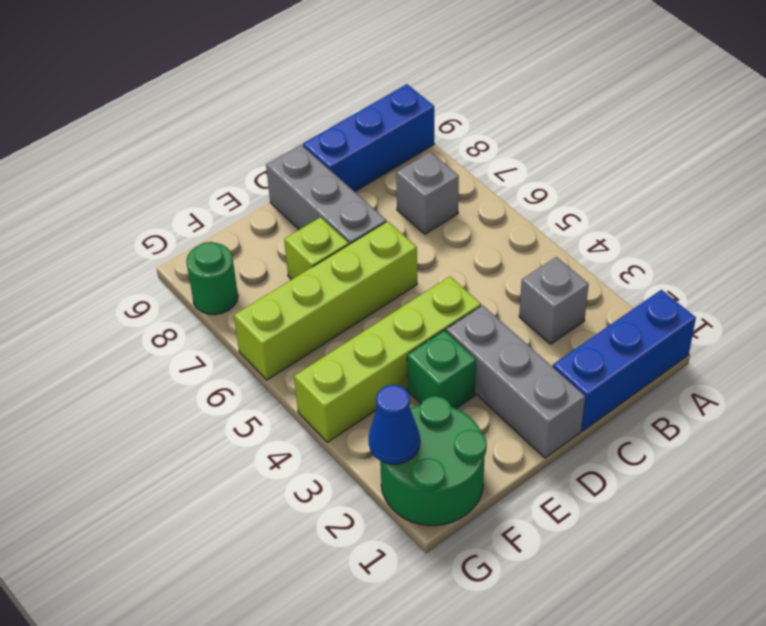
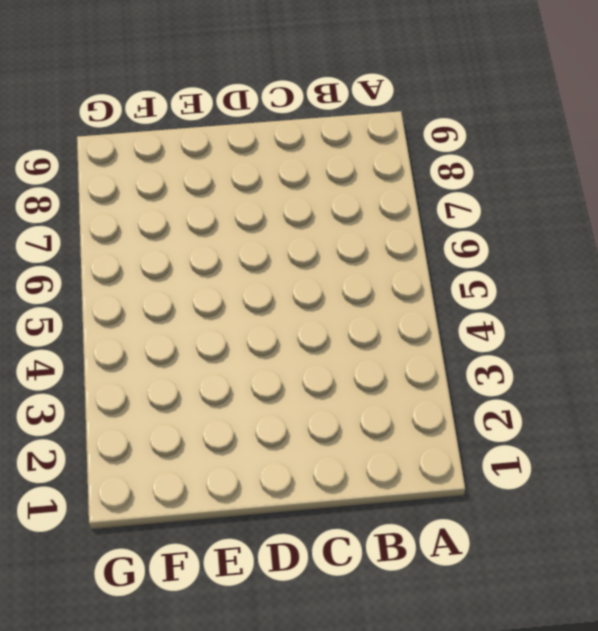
none -> blue 1x3 brick [553,290,696,431]
none -> blue 1x3 brick [303,84,434,192]
none -> grey 1x1 brick [519,257,589,344]

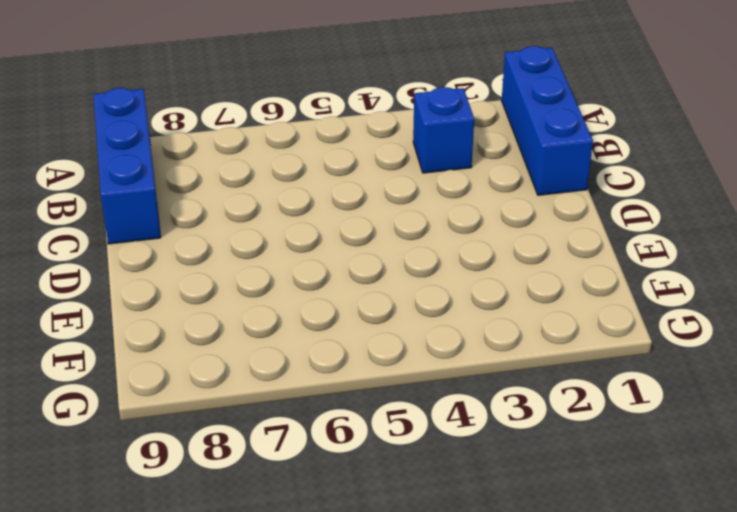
blue 1x1 brick [413,87,474,173] -> grey 1x1 brick [519,257,589,344]
none -> grey 1x1 brick [396,152,459,234]
none -> grey 1x3 brick [446,305,585,458]
none -> lime 1x4 brick [294,276,481,442]

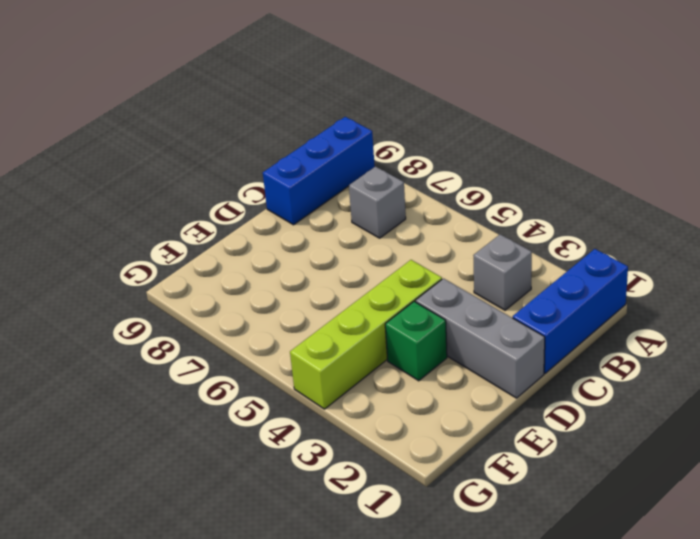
none -> lime 1x4 brick [234,221,417,380]
none -> grey 1x3 brick [266,145,386,244]
none -> lime 1x1 brick [284,217,349,280]

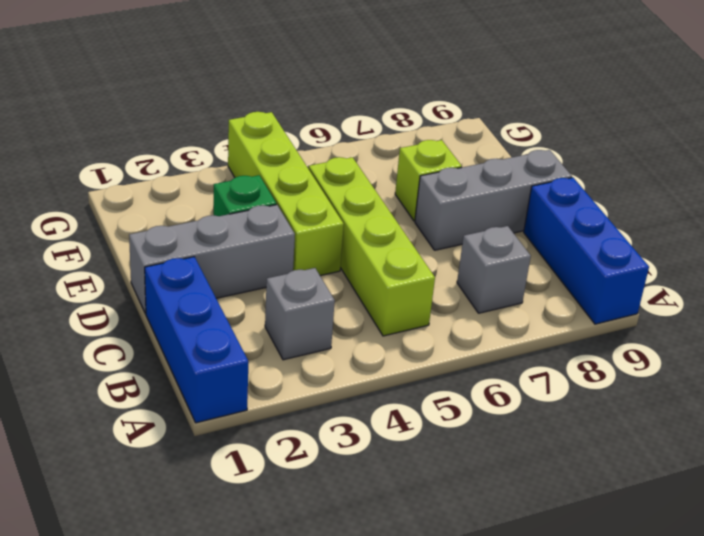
lime 1x4 brick [309,157,435,336] -> lime 1x4 brick moved to [234,221,417,380]
none -> green 2x2 round brick [380,396,487,525]
none -> green 1x1 round brick [186,242,238,315]
none -> blue 1x1 cone [369,385,420,464]

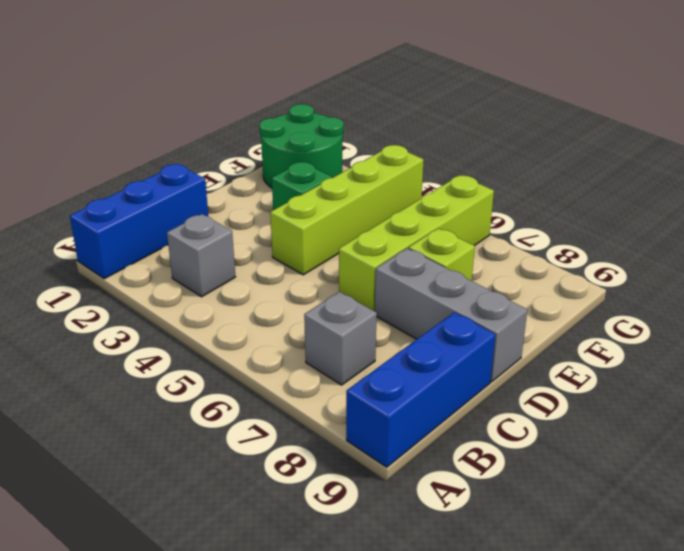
none -> grey 1x3 brick [446,305,585,458]
none -> green 1x1 round brick [186,242,238,315]
none -> blue 1x1 cone [369,385,420,464]

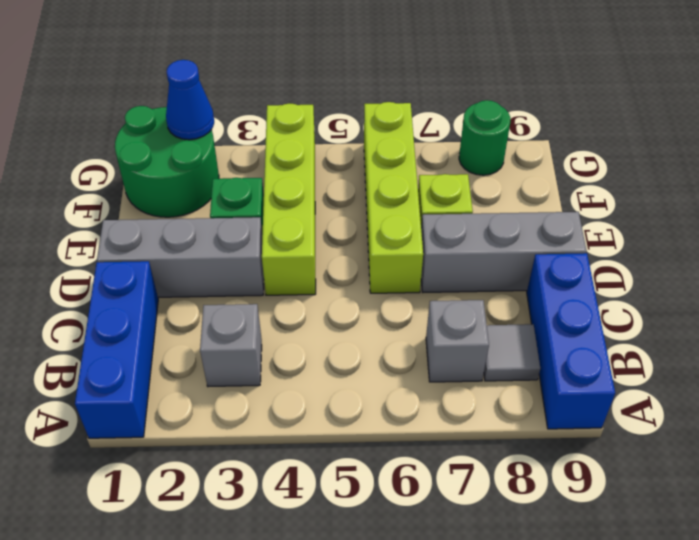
grey 1x1 tile [484,324,540,381] -> none

